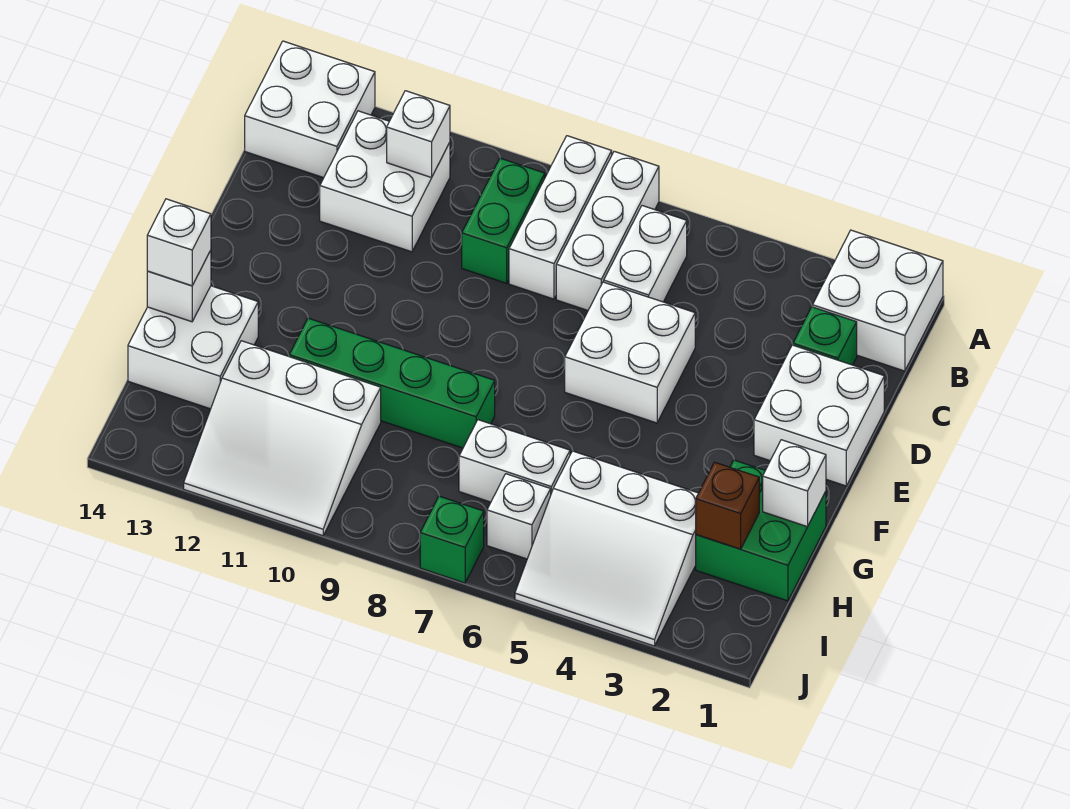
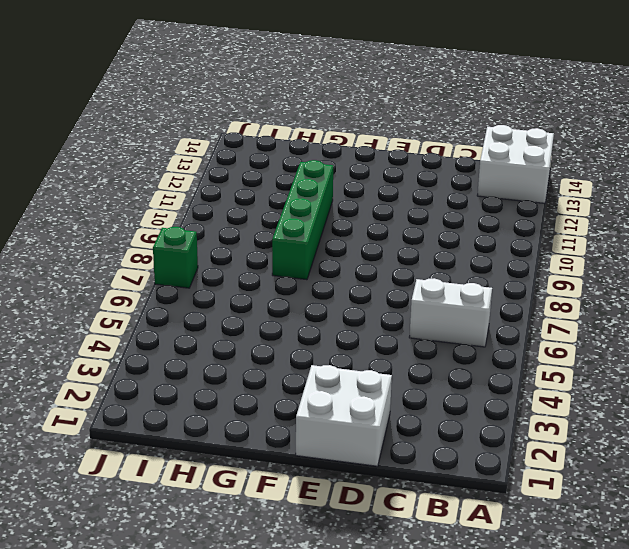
none -> white 2x2 brick [813,230,943,371]
none -> white 1x3 brick [556,151,659,310]
none -> white 1x3 brick [509,136,612,299]

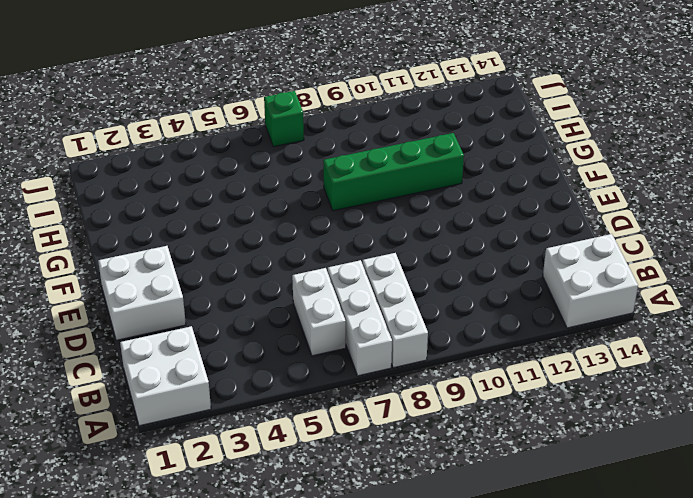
none -> green 1x2 brick [462,158,545,283]
none -> white 2x2 brick [320,111,450,252]
none -> green 1x1 brick [793,307,857,365]

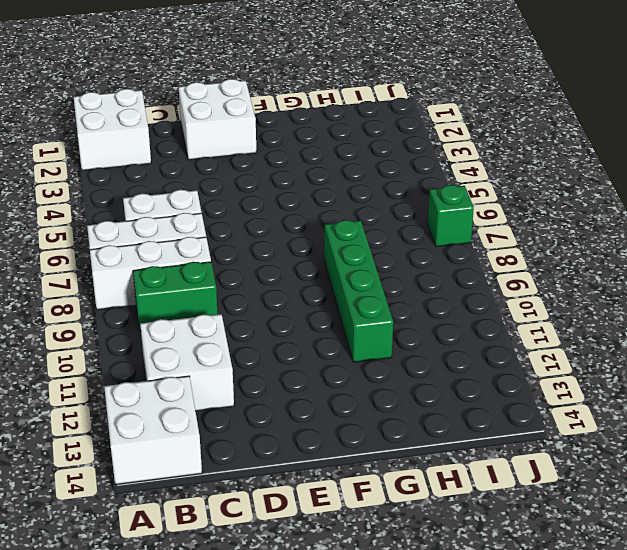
none -> green 1x1 brick [793,307,857,365]
none -> white 2x2 brick [564,282,695,423]
none -> green 2x2 brick [696,460,826,601]

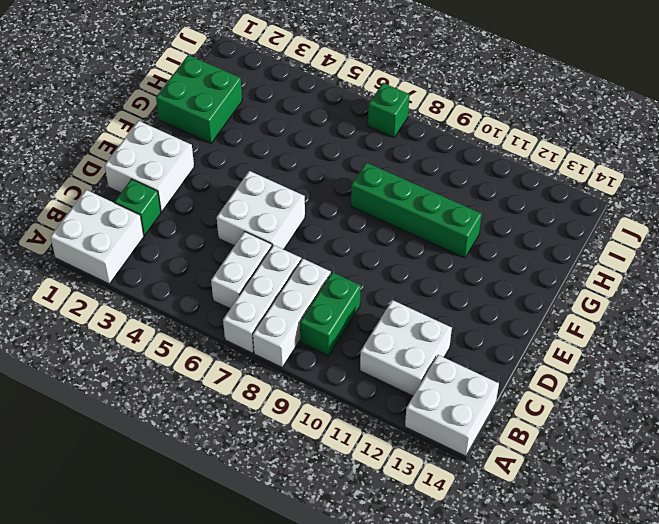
none -> white 2x2 brick [128,286,258,409]
none -> white 3x3 slope [515,451,698,646]
none -> white 1x2 brick [459,420,570,502]

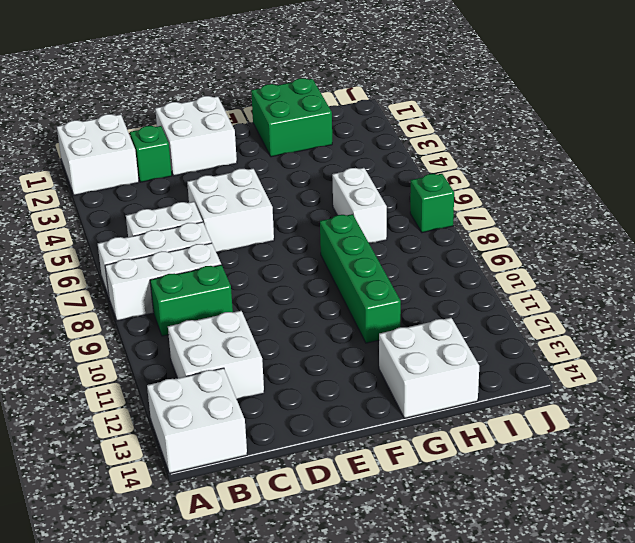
none -> white 3x3 slope [515,451,698,646]
none -> white 3x3 slope [184,341,381,536]
none -> white 1x1 brick [487,474,551,559]

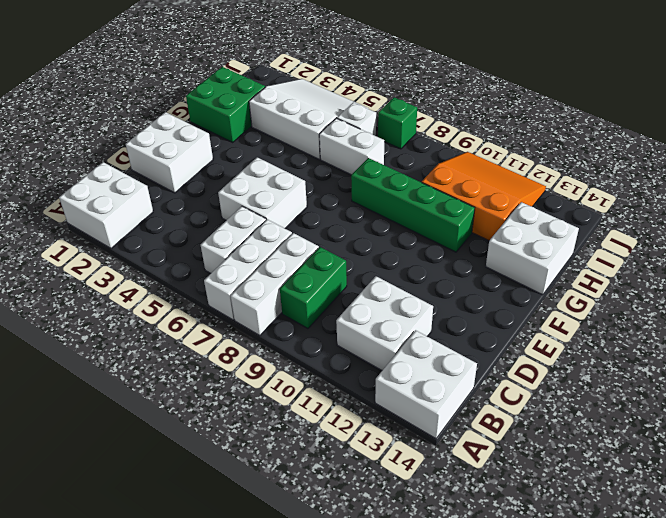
orange 3x3 slope [422,152,546,241] -> white 3x3 slope [184,341,381,536]
none -> green 1x1 brick [793,307,857,365]
none -> white 1x1 brick [387,91,450,178]
none -> white 1x1 brick [763,440,826,527]

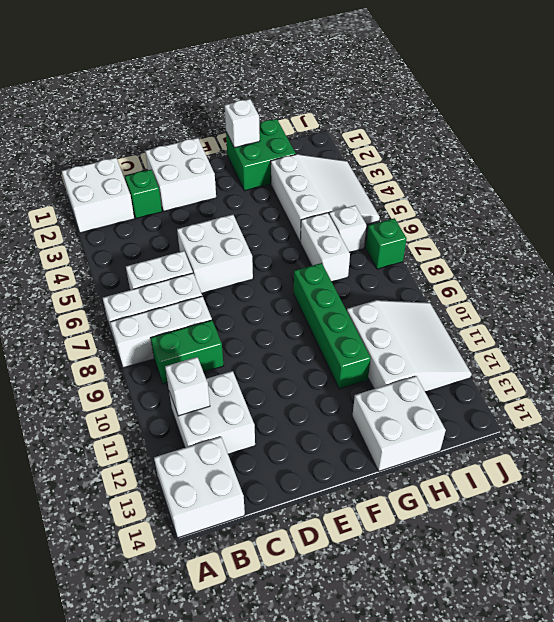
none -> white 1x1 brick [147,250,211,322]
none -> brown 1x1 brick [696,462,759,549]
none -> white 1x1 brick [147,199,211,286]

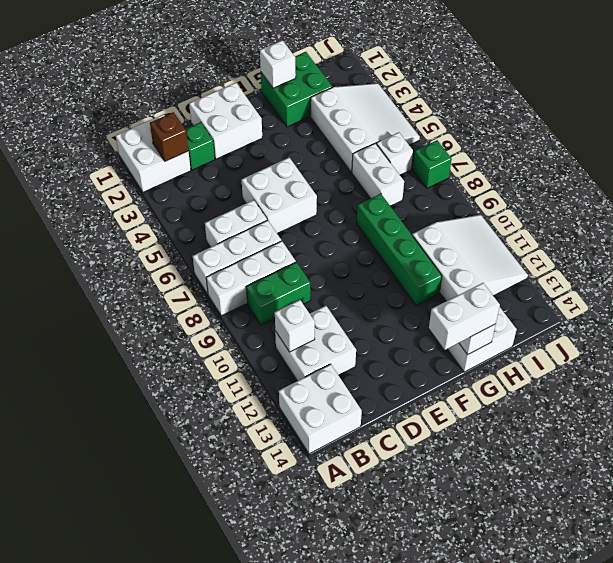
brown 1x1 brick [150,112,188,161] -> brown 1x1 brick moved to [696,462,759,549]
white 1x2 brick [429,283,500,350] -> white 1x1 brick [147,199,211,286]

